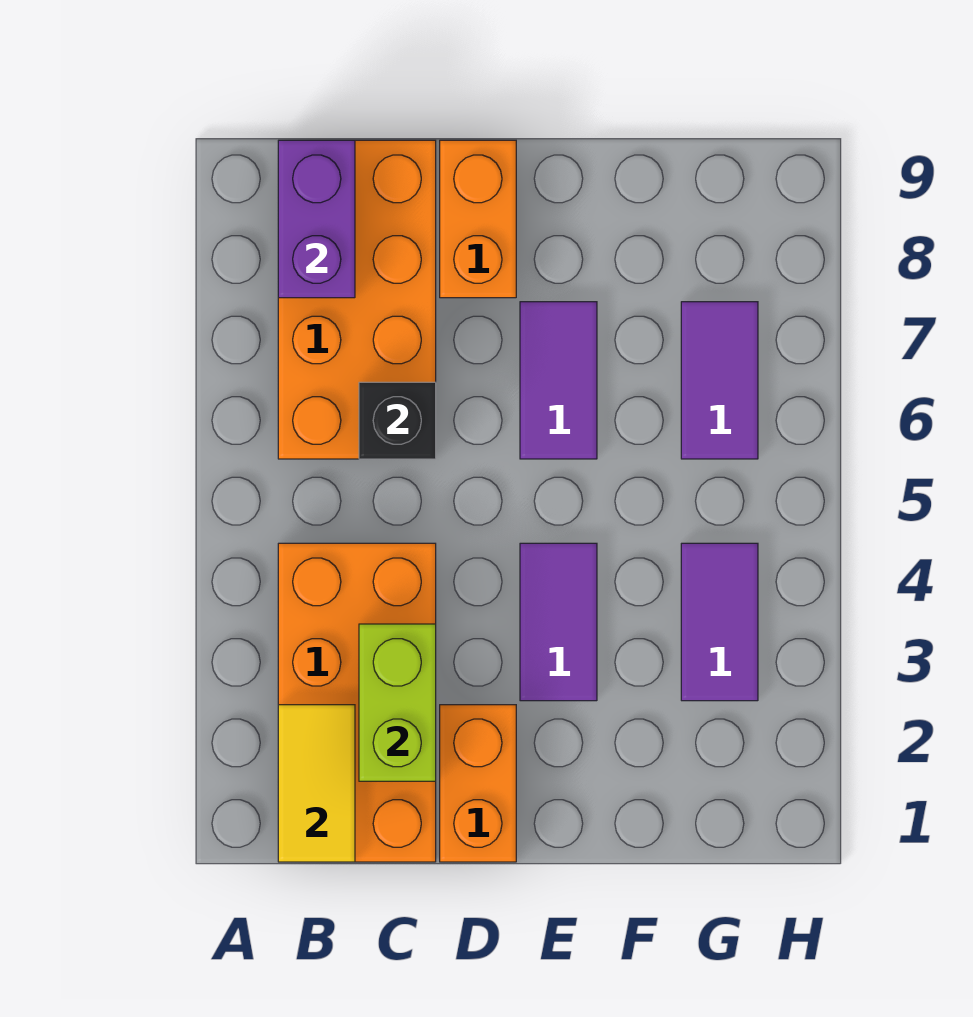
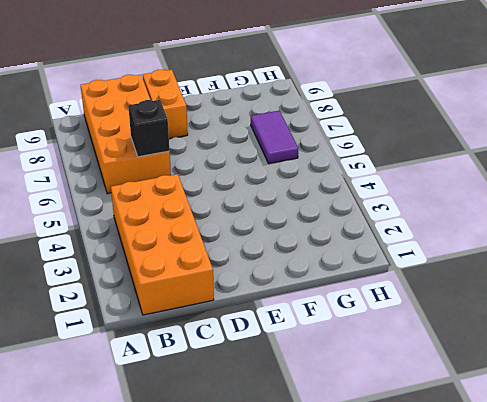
none -> orange 1x2 brick [440,705,516,862]
none -> purple 1x2 tile [520,543,597,701]
none -> purple 1x2 tile [520,302,597,459]

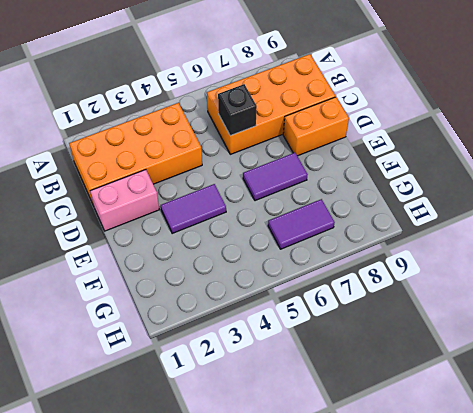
pink 1x2 brick [90,170,159,231] -> orange 1x2 brick [440,705,516,862]
none -> purple 1x2 tile [681,543,758,701]
none -> yellow 1x2 tile [278,705,355,862]
none -> purple 1x2 brick [278,140,355,298]

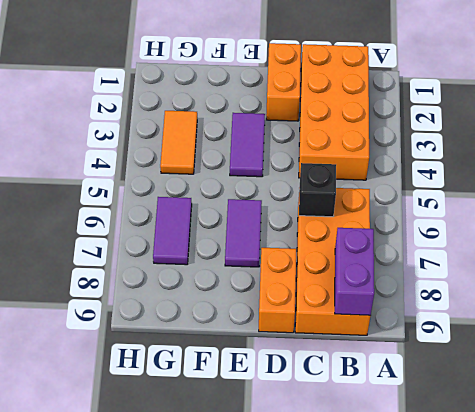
orange 1x2 tile [160,111,197,174] -> purple 1x2 tile [681,543,758,701]
none -> yellow 1x2 tile [278,705,355,862]
none -> lime 1x2 brick [359,624,436,781]

